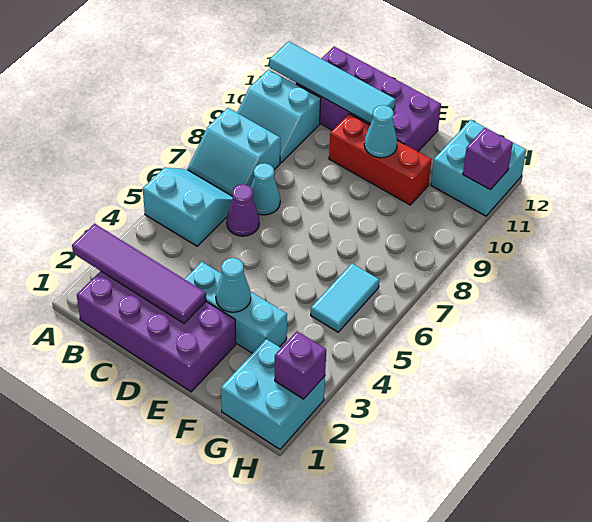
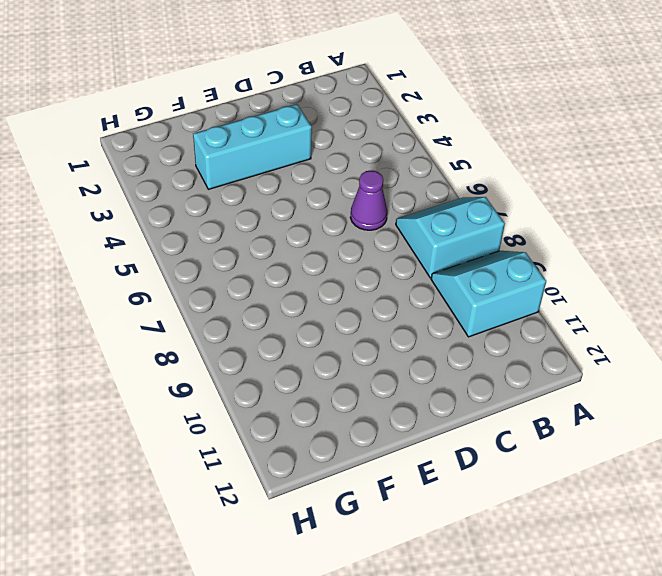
none -> cyan 2x2 slope [143,168,233,246]
none -> purple 2x4 brick [77,271,236,392]
none -> purple 2x4 brick [296,46,441,151]

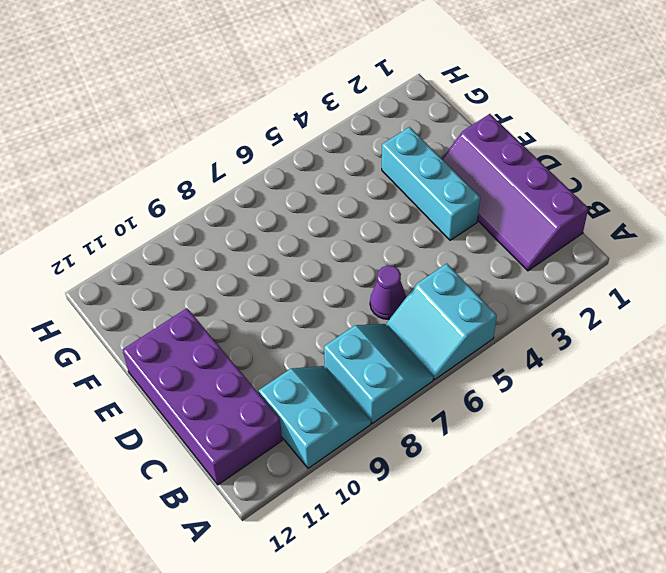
purple 2x4 slope [442,114,588,271] -> purple 2x4 brick [77,271,236,392]
none -> cyan 1x1 cone [251,163,280,215]
none -> red 1x3 brick [329,114,432,205]
none -> cyan 2x2 brick [221,339,325,449]

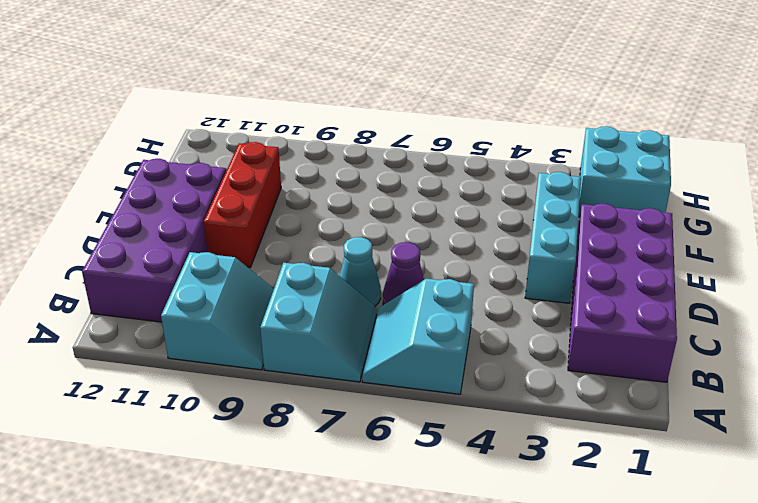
none -> cyan 1x2 tile [311,264,379,332]
none -> cyan 2x2 brick [431,120,526,216]
none -> purple 1x4 tile [72,224,206,323]

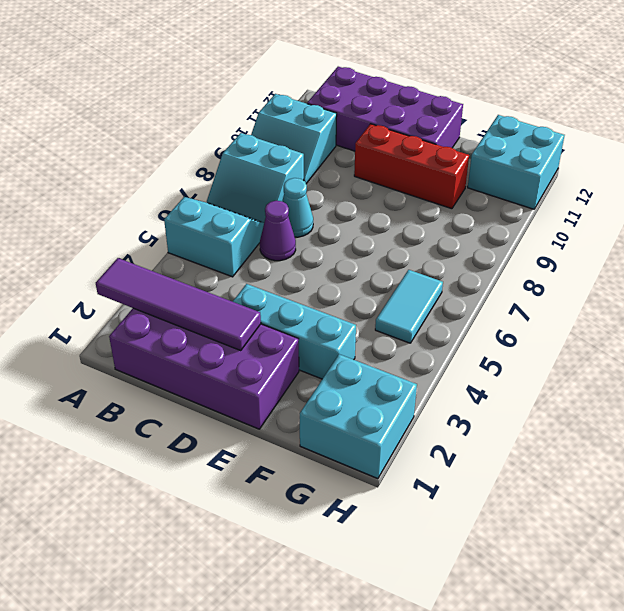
none -> cyan 1x4 tile [270,41,395,124]
none -> cyan 1x1 cone [216,258,251,312]
none -> cyan 1x1 cone [364,105,397,158]

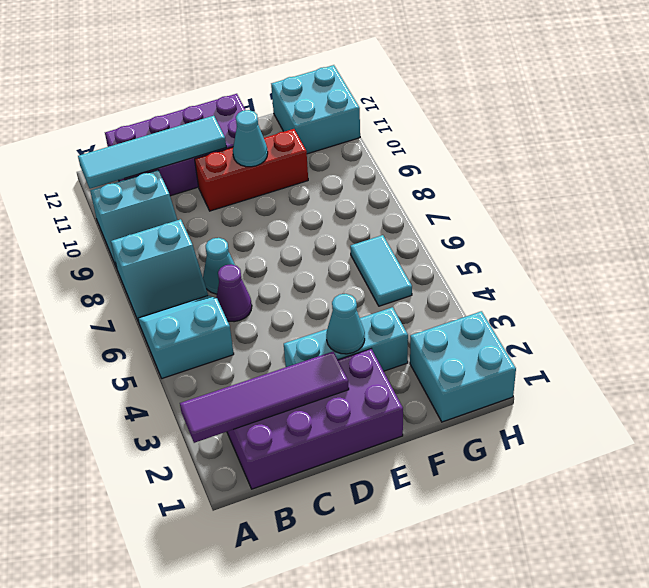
none -> purple 1x1 brick [275,331,326,399]
none -> purple 1x1 brick [463,128,513,190]

